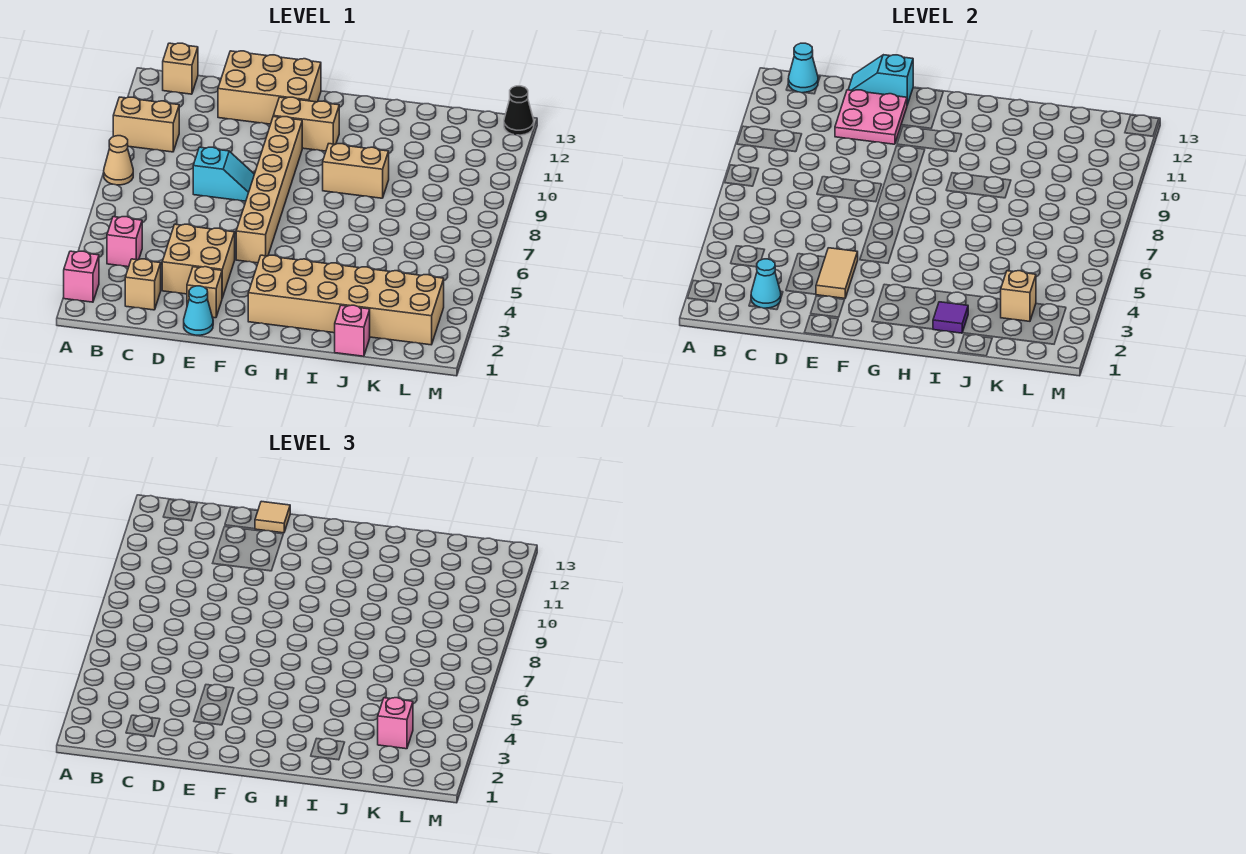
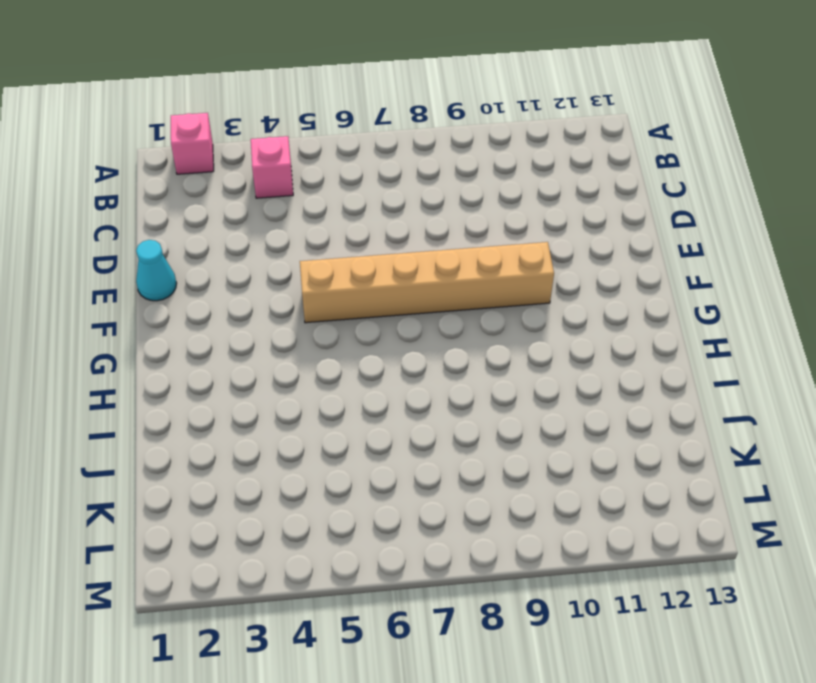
none -> tan 1x1 cone [104,136,133,185]
none -> tan 1x2 brick [113,97,179,152]
none -> tan 1x1 brick [163,43,198,94]

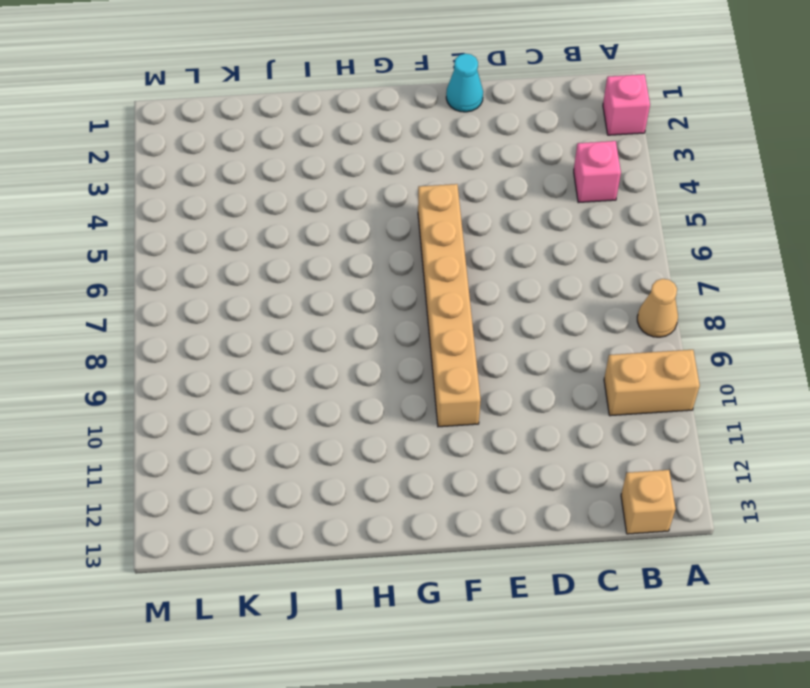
none -> tan 1x1 brick [125,259,161,310]
none -> tan 2x2 brick [162,224,235,298]
none -> cyan 1x2 slope [193,147,254,201]

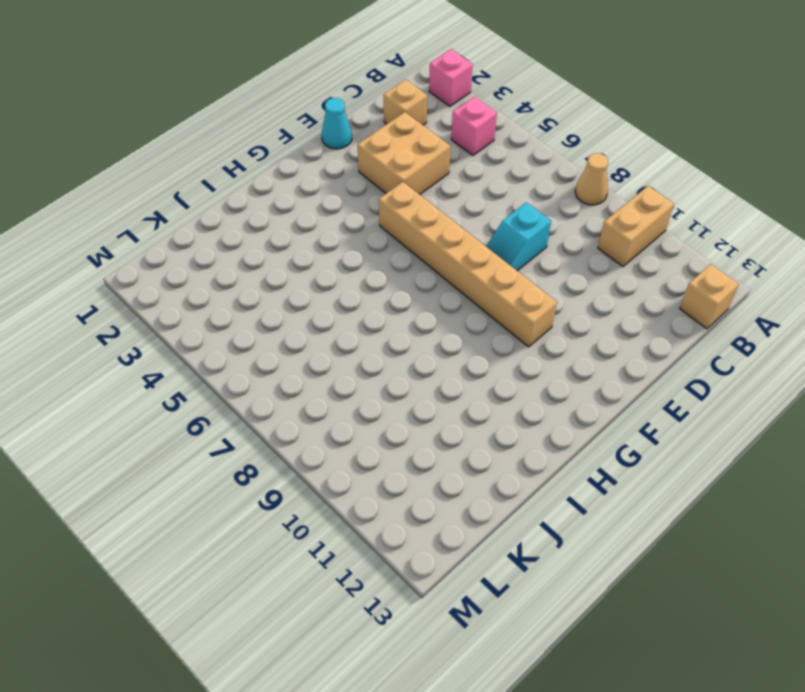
none -> tan 2x3 brick [218,51,321,124]
none -> tan 1x1 brick [187,267,222,318]
none -> tan 1x2 brick [273,97,339,151]

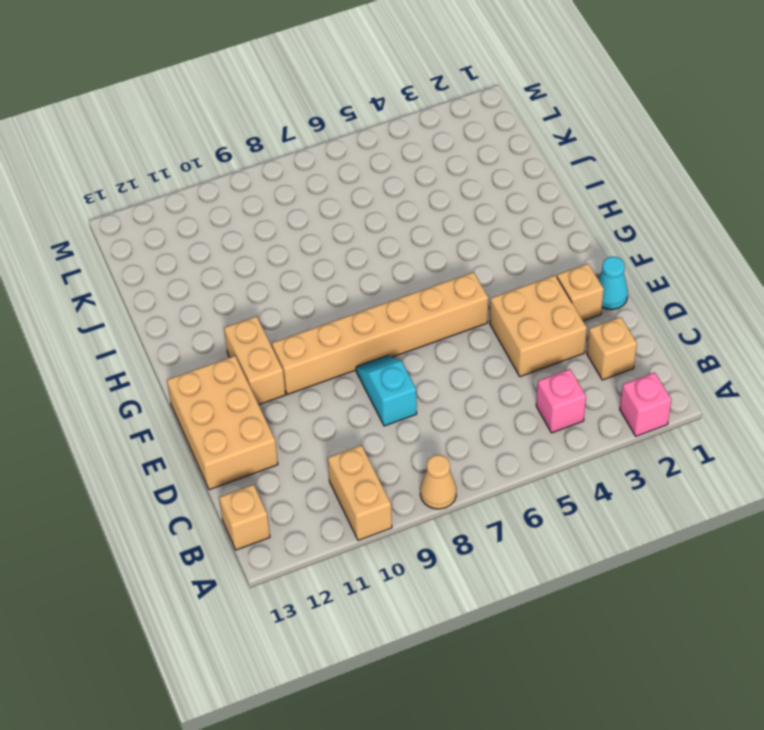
none -> tan 2x6 brick [248,255,444,345]
none -> tan 1x2 brick [323,144,389,198]
none -> pink 1x1 brick [335,305,370,356]

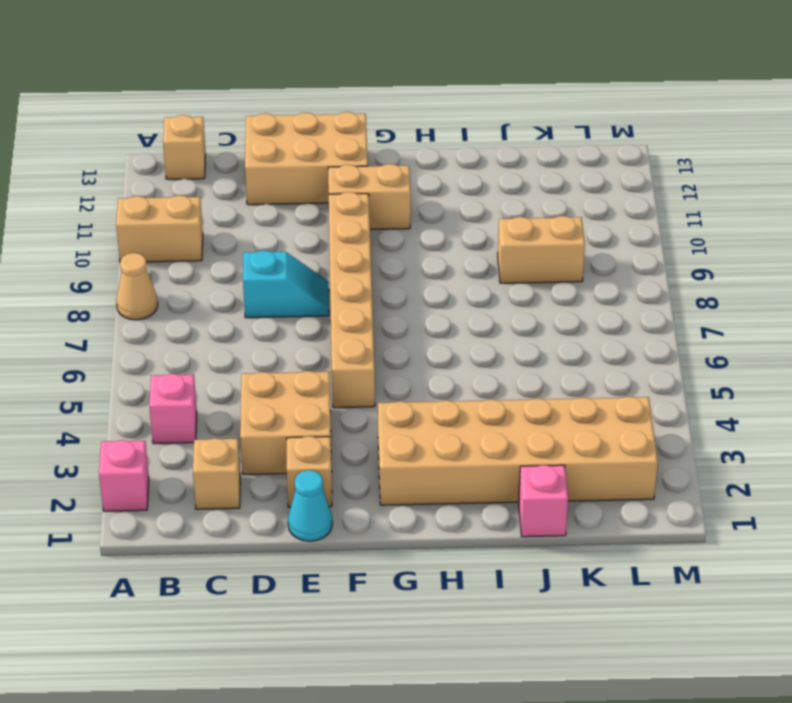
tan 1x2 brick [498,216,585,283] -> tan 1x2 brick moved to [323,144,389,198]
none -> black 1x1 cone [504,86,534,135]
none -> cyan 1x1 cone [788,43,818,93]
none -> cyan 1x1 cone [751,259,781,308]

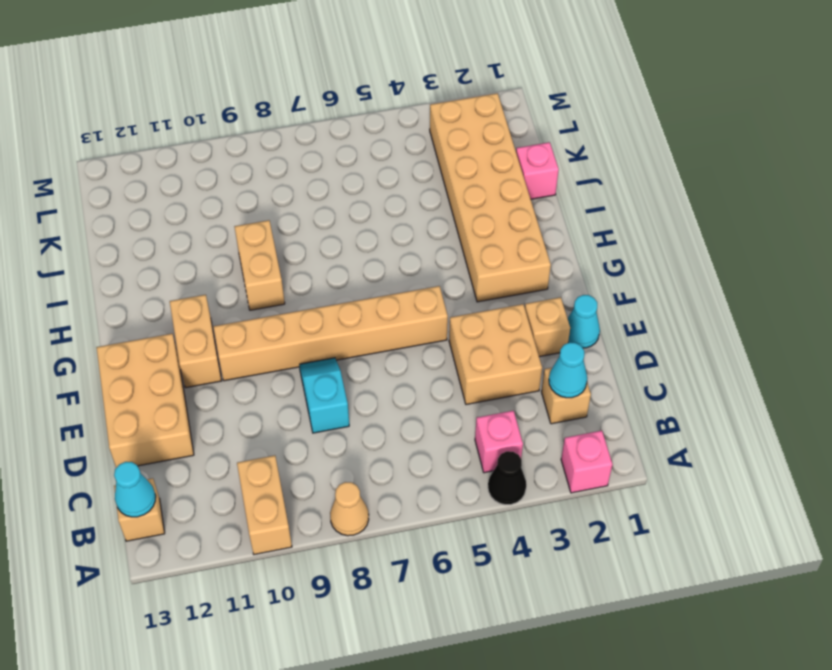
black 1x1 cone [488,451,526,505] -> black 1x1 cone moved to [504,86,534,135]
none -> pink 2x2 plate [835,90,907,144]
none -> cyan 1x2 slope [848,55,913,105]
none -> tan 1x2 tile [816,248,858,298]

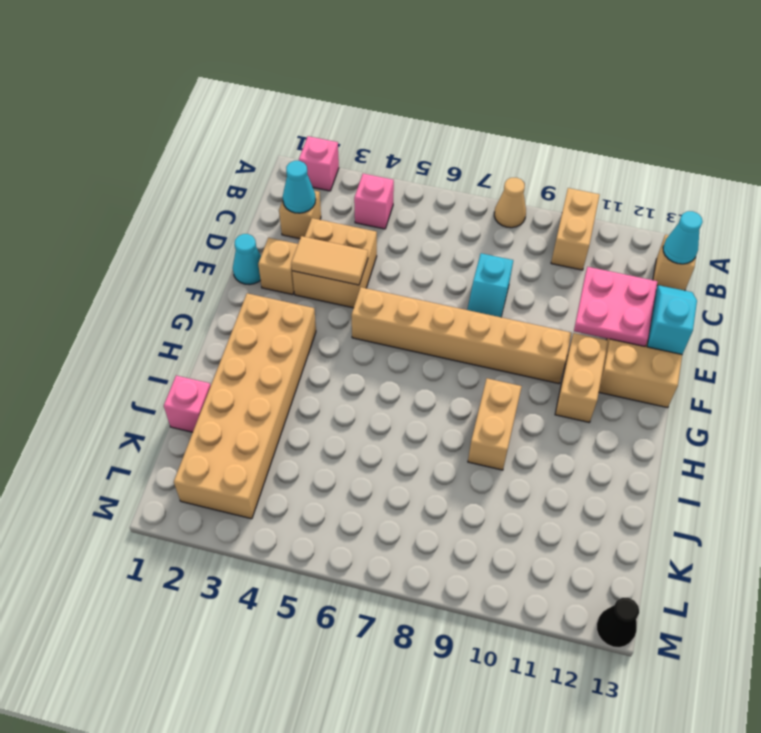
none -> purple 1x1 tile [933,302,968,333]
none -> tan 1x1 brick [1001,271,1036,321]
none -> tan 1x1 tile [255,501,290,533]

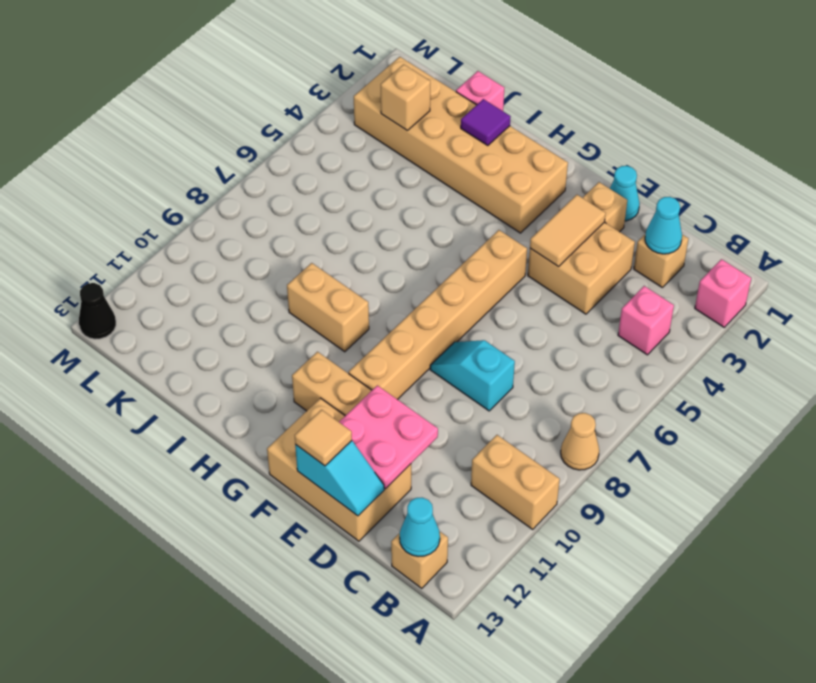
none -> pink 1x1 brick [378,698,413,749]

